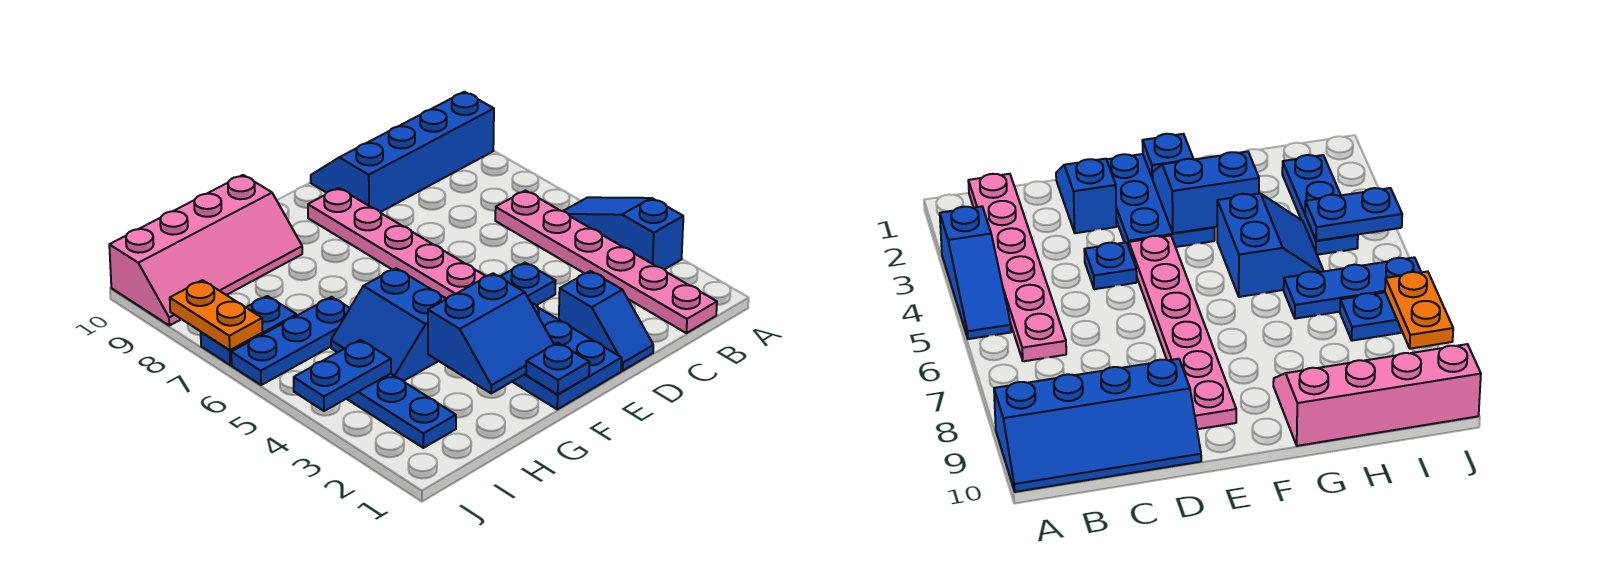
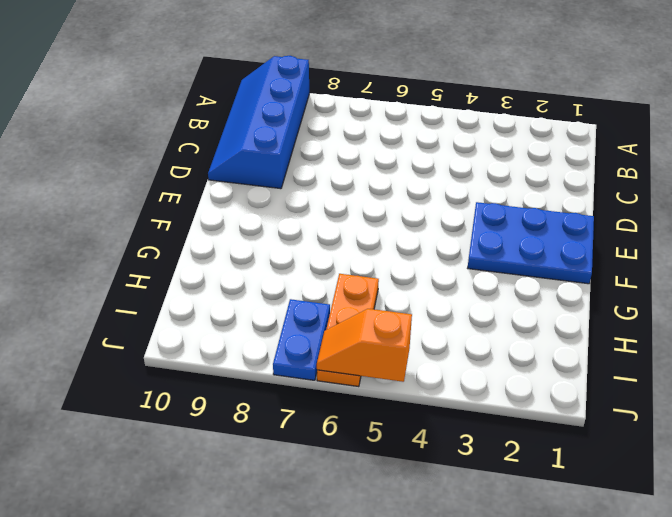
orange 1x3 plate [317,274,379,387] -> blue 1x3 plate [231,297,350,385]
orange 1x2 slope [317,309,412,382] -> none
none -> blue 1x3 slope [564,197,683,269]
none -> pink 1x6 plate [495,191,717,333]
none -> blue 1x2 slope [559,271,653,371]

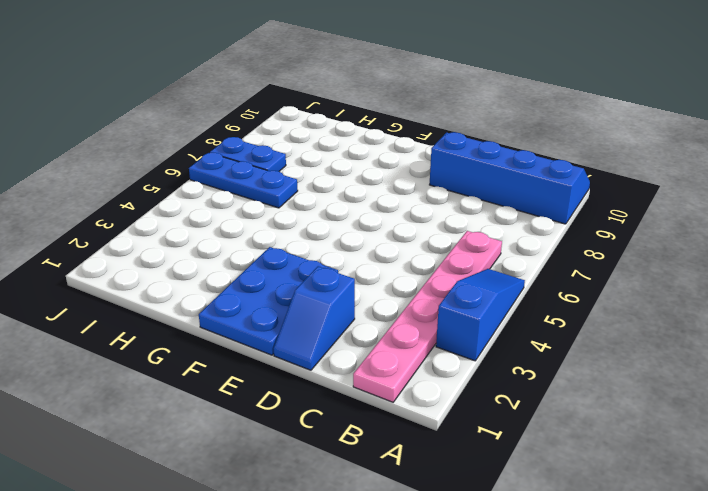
none -> blue 1x1 plate [500,263,556,305]
none -> pink 1x6 plate [308,188,485,299]
none -> blue 2x2 slope [331,268,446,381]

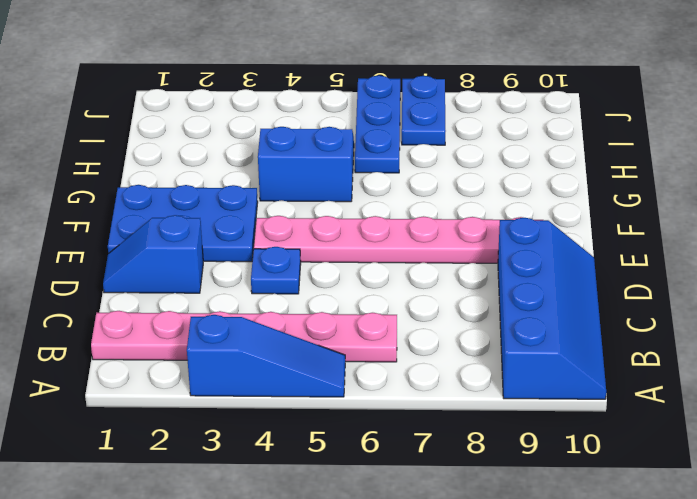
none -> pink 2x4 slope [109,175,302,326]
none -> blue 1x3 plate [347,374,456,448]
none -> blue 1x1 plate [526,343,589,395]

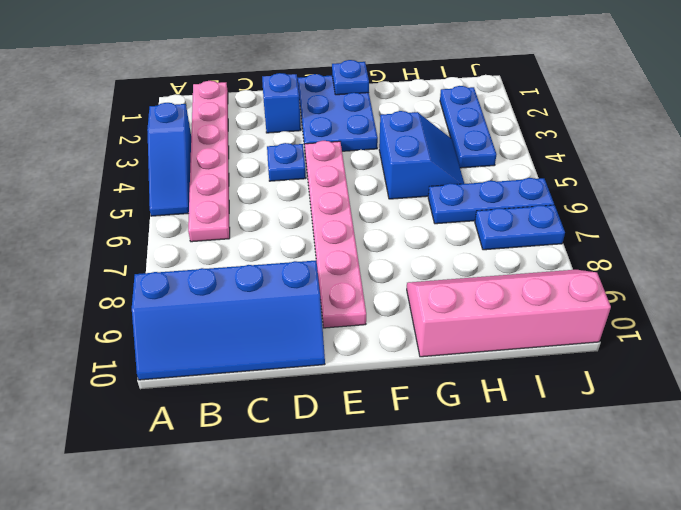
none -> blue 2x2 slope [428,273,554,393]
none -> blue 1x2 plate [294,340,391,411]
none -> orange 1x2 plate [170,280,263,350]

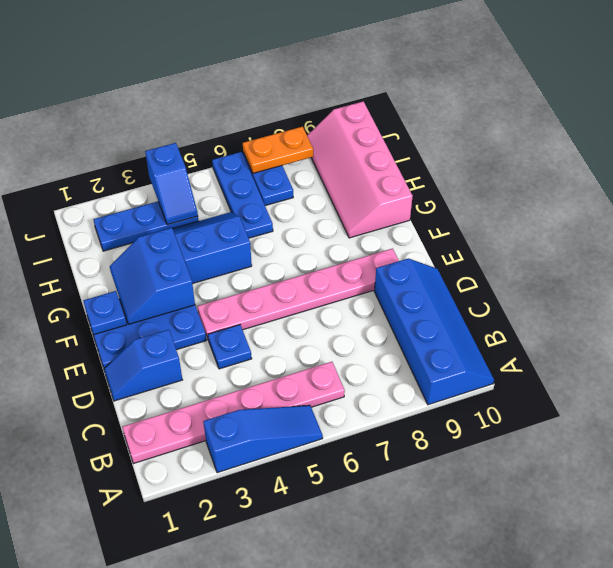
blue 1x2 slope [145,143,198,225] -> blue 1x2 plate [294,340,391,411]

